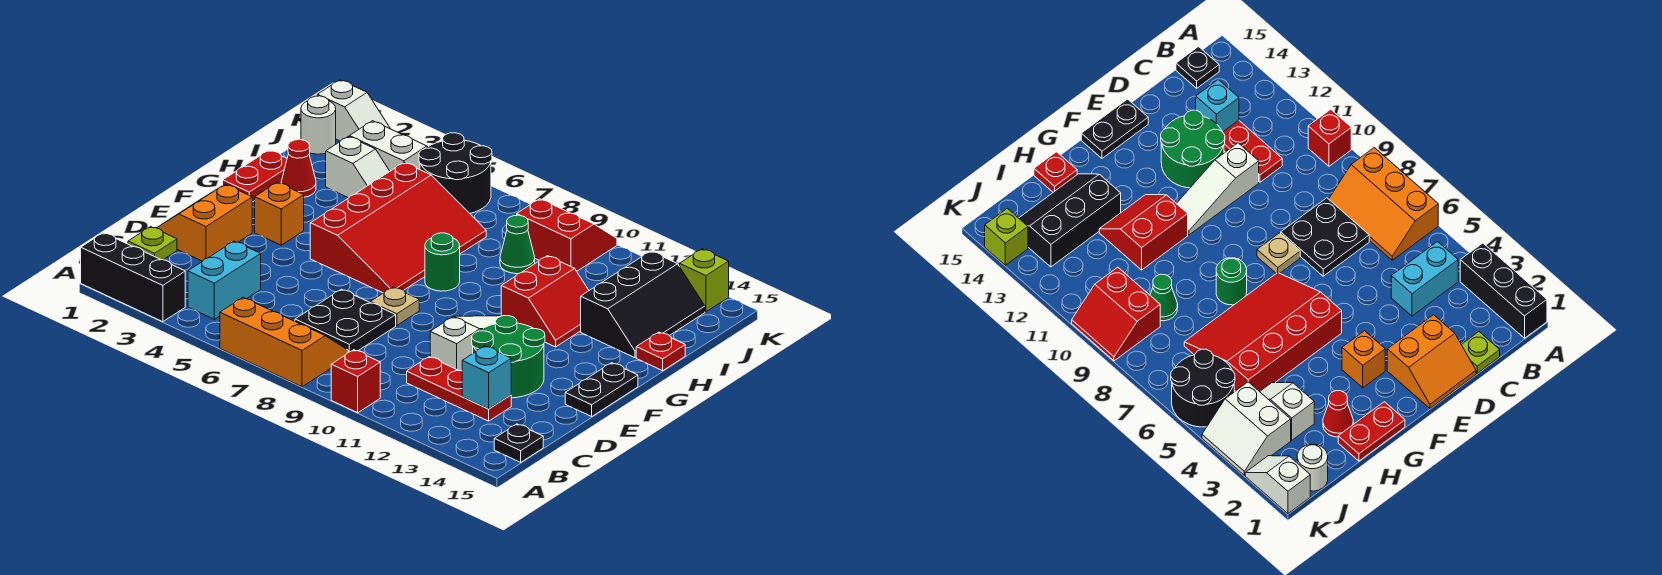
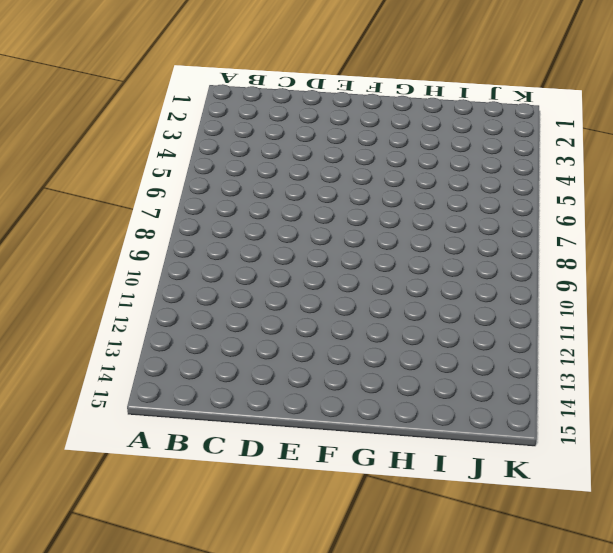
none -> black 1x3 brick [81,233,185,322]
none -> orange 2x3 slope [220,298,348,387]
none -> red 1x1 brick [331,350,380,413]
none -> cyan 1x2 brick [188,241,261,319]

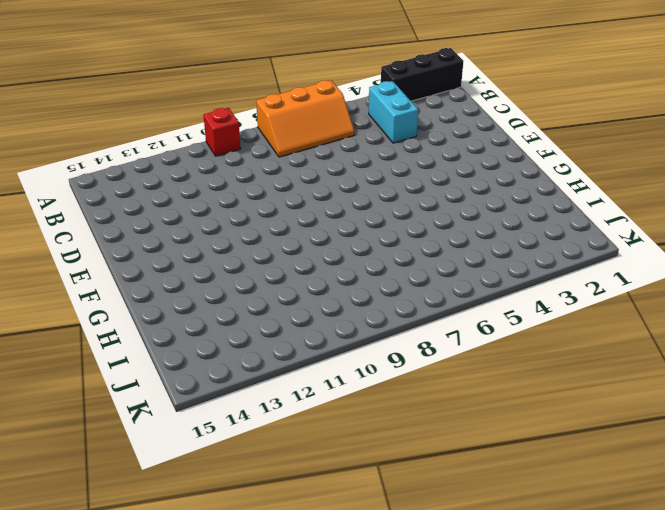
none -> black 1x1 plate [494,424,543,462]
none -> lime 1x1 plate [128,227,177,260]
none -> black 2x2 plate [295,289,396,352]
none -> red 1x3 plate [407,357,511,421]

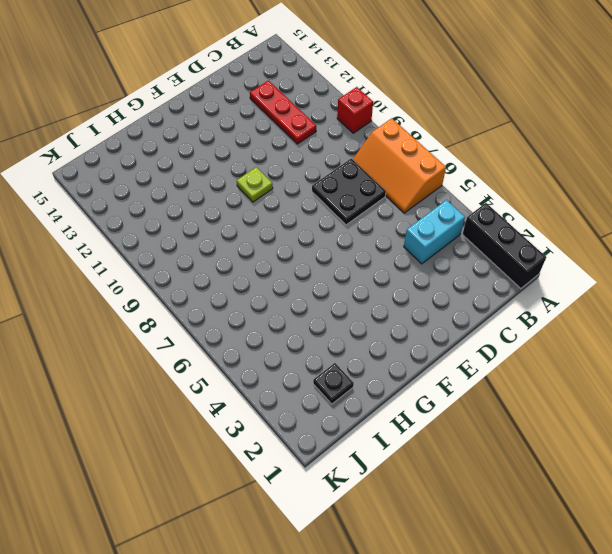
lime 1x1 plate [237,167,273,202] -> lime 1x1 plate moved to [128,227,177,260]
black 1x1 plate [313,363,354,404] -> black 1x1 plate moved to [494,424,543,462]
none -> orange 2x2 slope [157,184,252,261]
none -> white 1x3 slope [430,316,501,371]
none -> green 2x2 round brick [472,316,545,398]
none -> tan 1x1 plate [370,287,419,326]

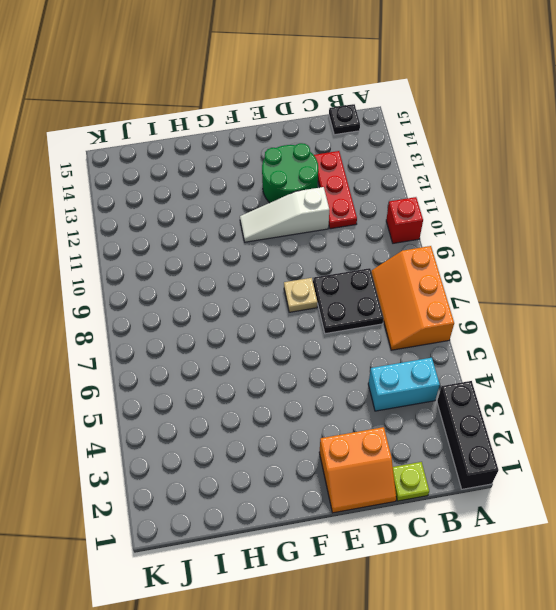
none -> black 1x2 plate [565,363,638,416]
none -> orange 1x1 brick [255,182,304,245]
none -> red 3x4 slope [310,163,486,293]
none -> red 1x2 plate [223,150,287,202]

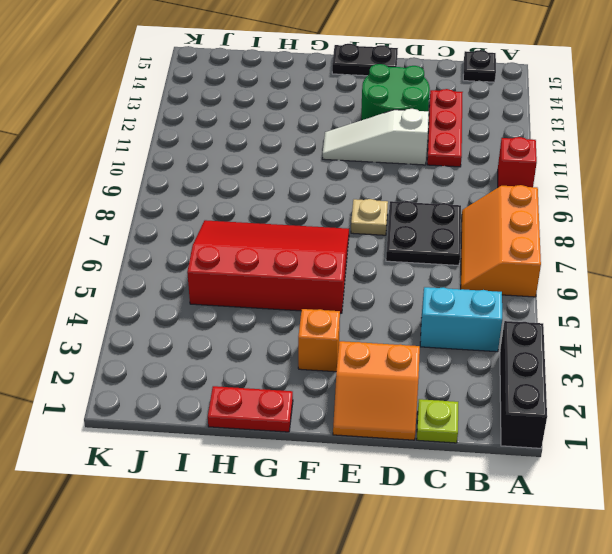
none -> green 1x1 round brick [425,233,460,291]
none -> red 2x2 slope [501,256,589,347]
none -> red 1x1 cone [281,140,316,197]
none -> black 2x3 slope [581,251,705,358]

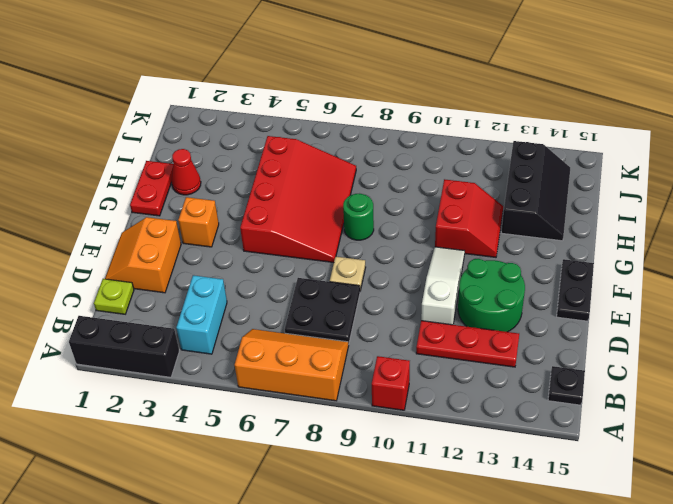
none -> red 1x1 plate [636,332,685,371]
none -> white 1x2 slope [326,136,390,198]
none -> green 1x1 cone [500,215,535,274]
none -> white 1x1 round brick [301,96,336,154]

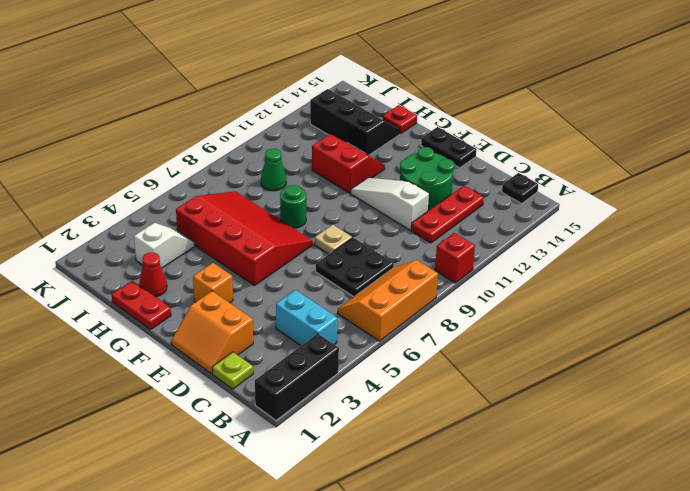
none -> white 1x1 round brick [301,96,336,154]
none -> white 2x2 slope [349,121,428,171]
none -> black 2x2 round brick [419,133,492,213]
none -> red 2x2 slope [517,199,617,271]

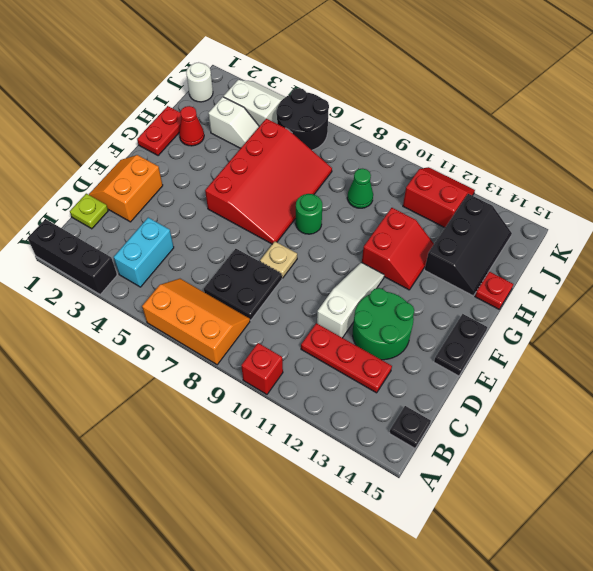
red 2x2 slope [403,167,475,228] -> red 2x2 slope moved to [517,199,617,271]
none -> orange 1x1 brick [255,182,304,245]
none -> white 1x2 slope [317,80,390,141]
none -> lime 1x1 brick [680,249,729,312]
none -> cyan 1x1 brick [462,346,511,409]

